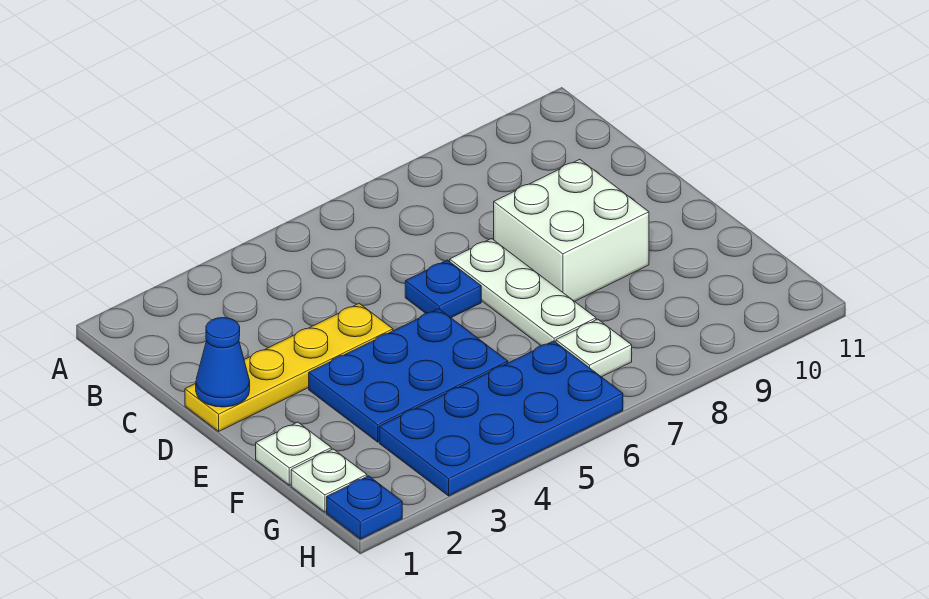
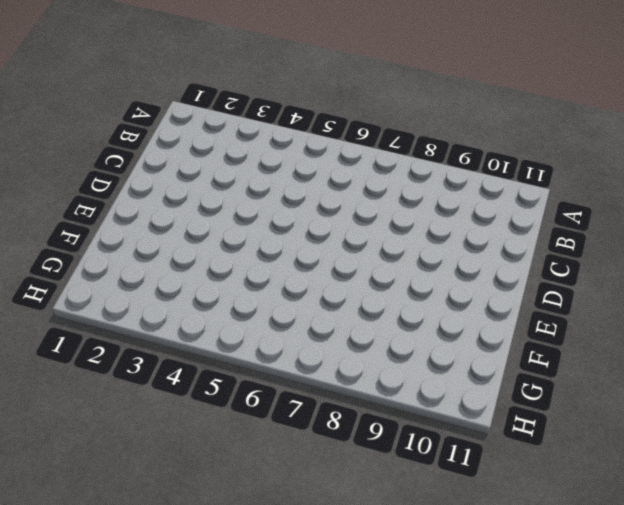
none -> yellow 1x4 plate [185,303,393,431]
none -> blue 1x1 plate [405,260,481,318]

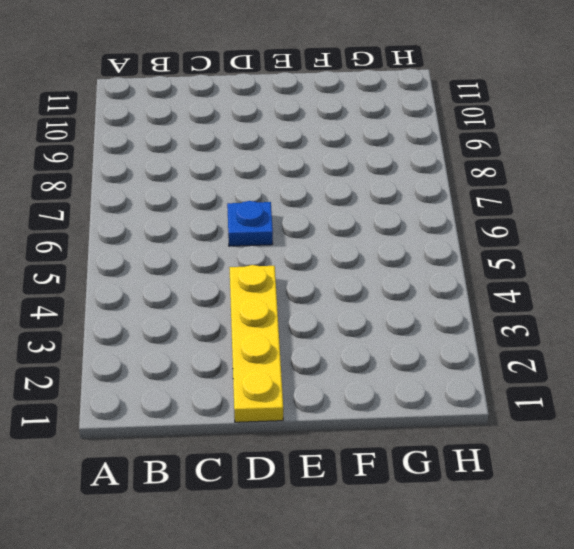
none -> white 1x3 plate [450,239,596,346]
none -> white 2x2 brick [494,159,649,301]

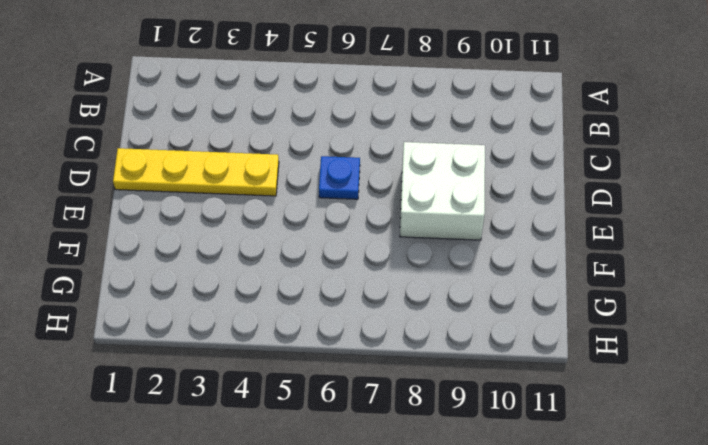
none -> white 1x3 plate [450,239,596,346]
none -> blue 2x3 plate [309,309,508,442]

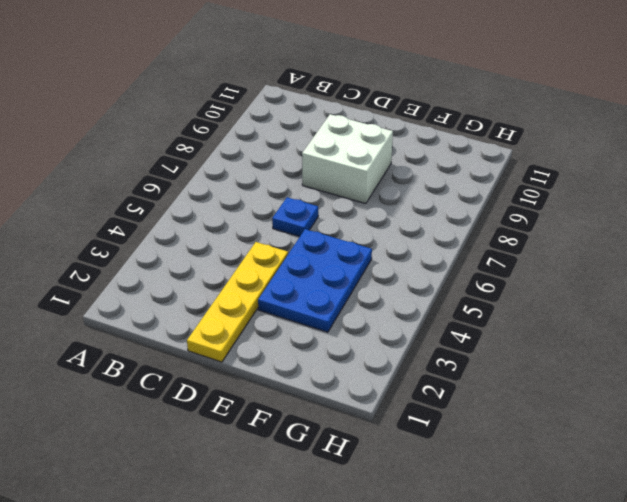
none -> white 1x3 plate [450,239,596,346]
none -> white 1x1 plate [256,422,331,485]

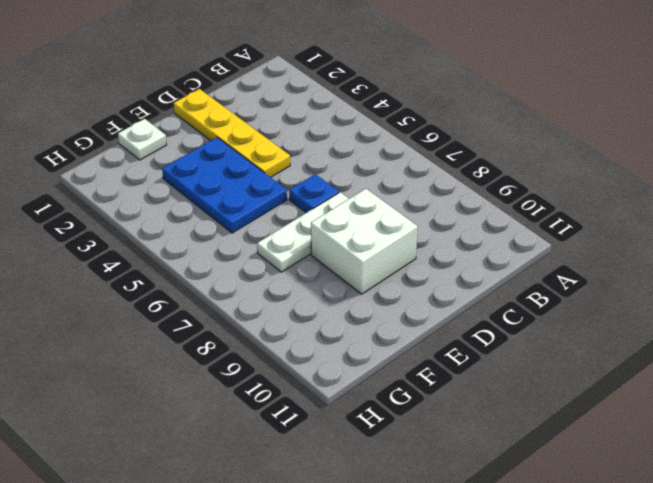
none -> white 1x1 plate [291,449,367,512]
none -> blue 2x4 plate [379,341,623,496]

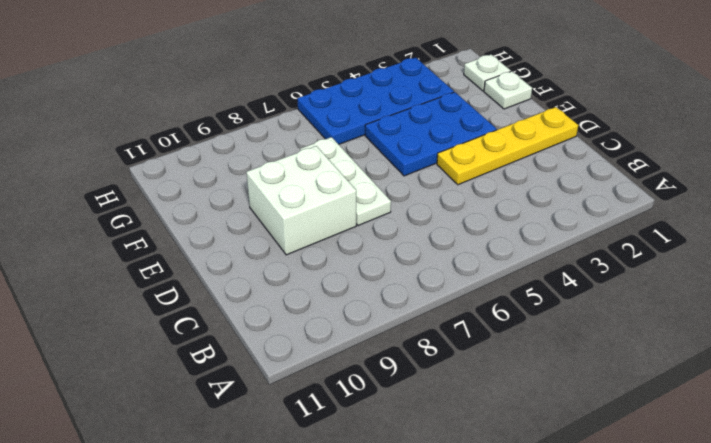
none -> blue 1x1 plate [405,260,481,318]
none -> white 1x1 plate [556,319,632,377]

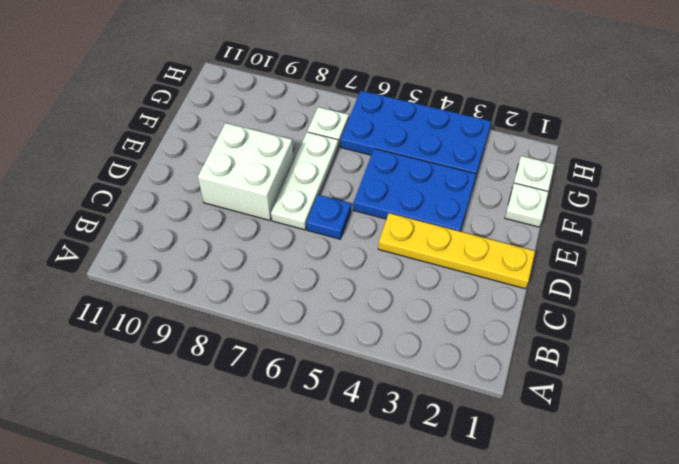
none -> blue 1x1 plate [327,476,402,539]
none -> blue 1x1 cone [196,318,250,407]

